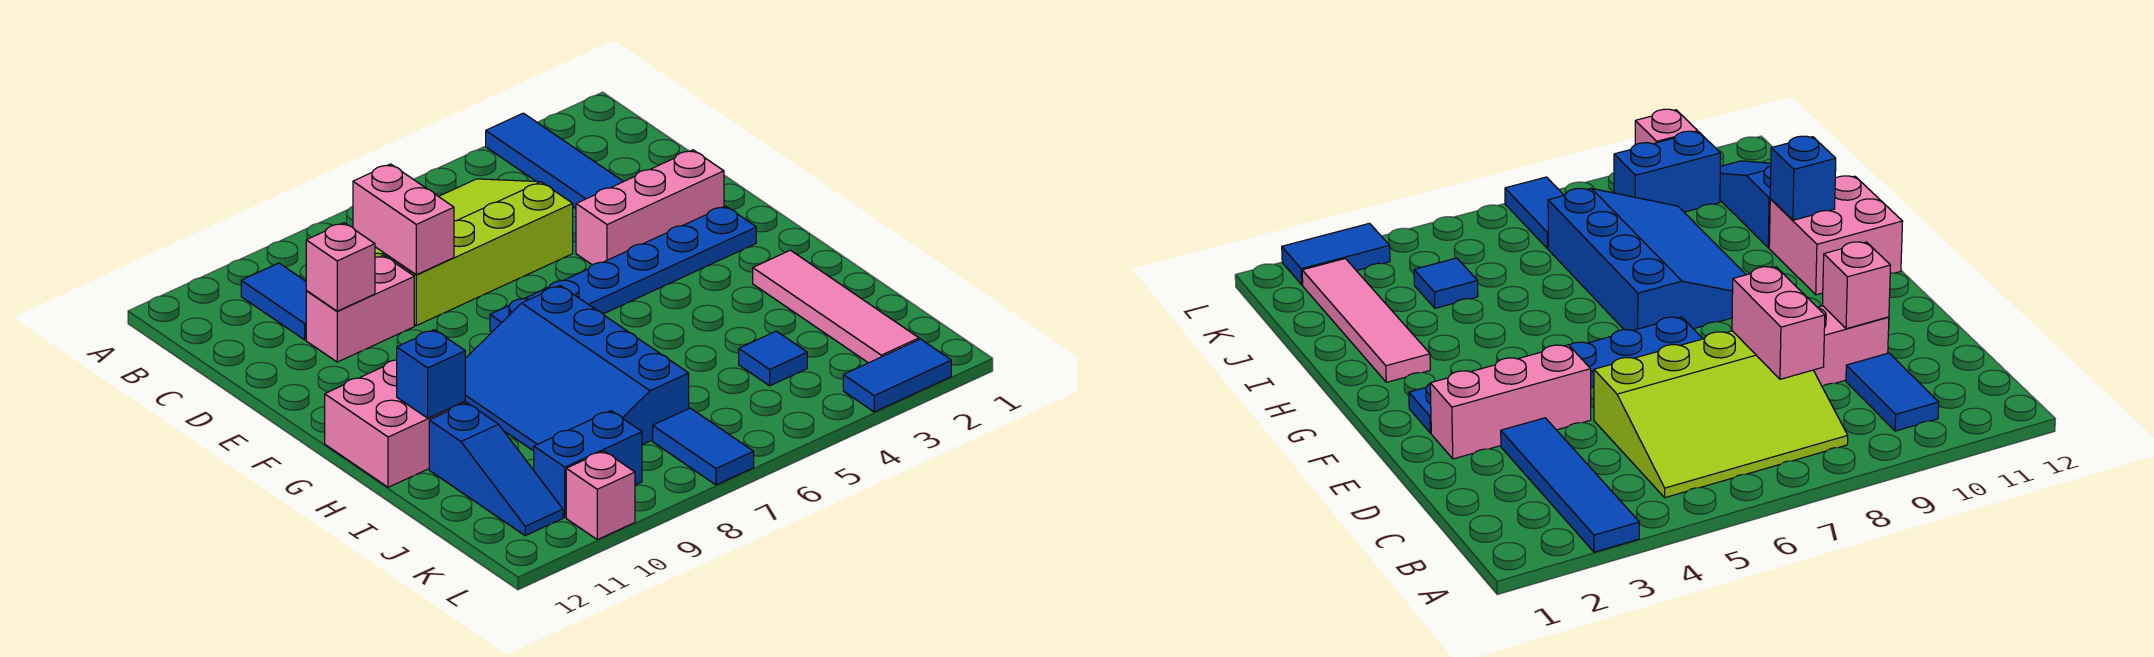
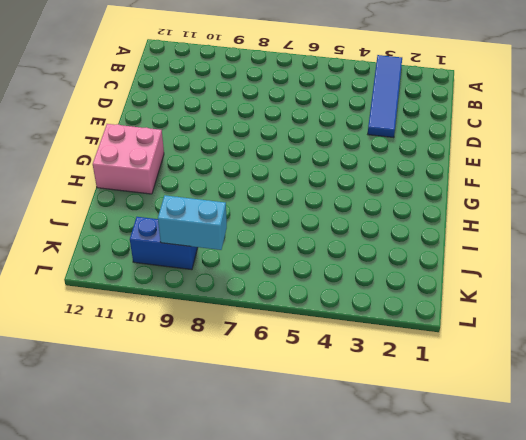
cyan 1x2 brick [158,195,227,250] -> none
none -> lime 3x4 slope [375,179,573,326]
none -> blue 1x2 tile [241,263,307,340]
none -> pink 1x2 brick [306,255,414,362]

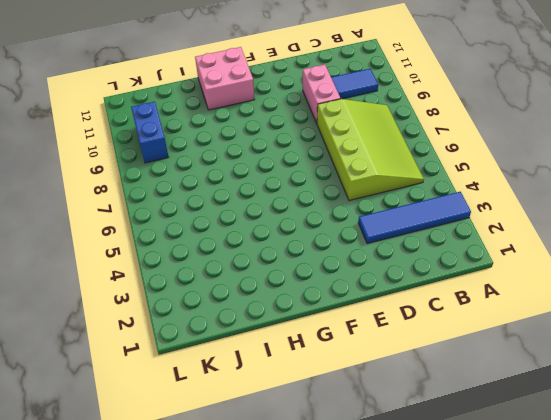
none -> pink 1x3 brick [576,150,724,265]
none -> blue 1x6 plate [490,206,756,332]
none -> blue 3x4 slope [465,286,689,451]

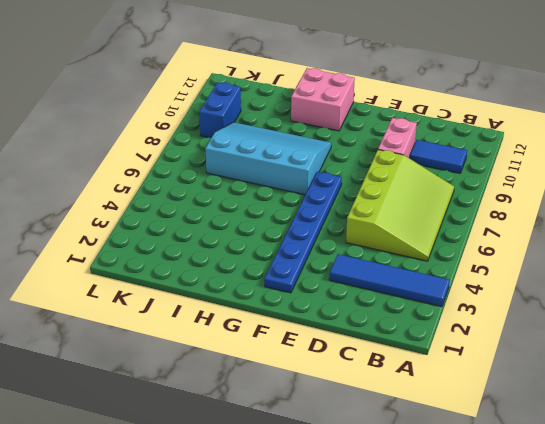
cyan 3x4 slope [205,122,331,195] -> blue 3x4 slope [465,286,689,451]
none -> pink 1x3 brick [576,150,724,265]
none -> pink 1x4 tile [753,250,919,363]
none -> blue 1x3 slope [429,403,563,536]

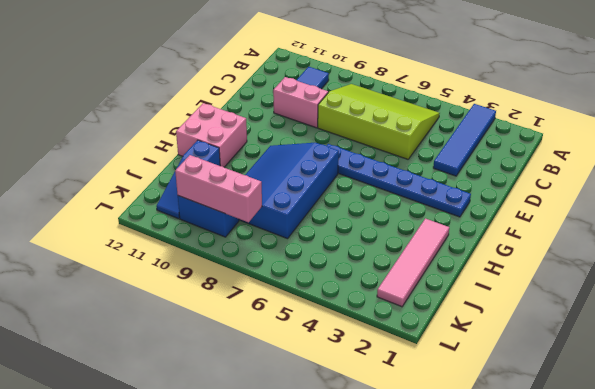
pink 1x3 brick [175,155,262,222] -> pink 1x3 brick moved to [576,150,724,265]
none -> blue 1x1 tile [739,331,807,386]
none -> blue 1x2 tile [653,408,754,485]
none -> blue 1x2 tile [843,339,951,412]

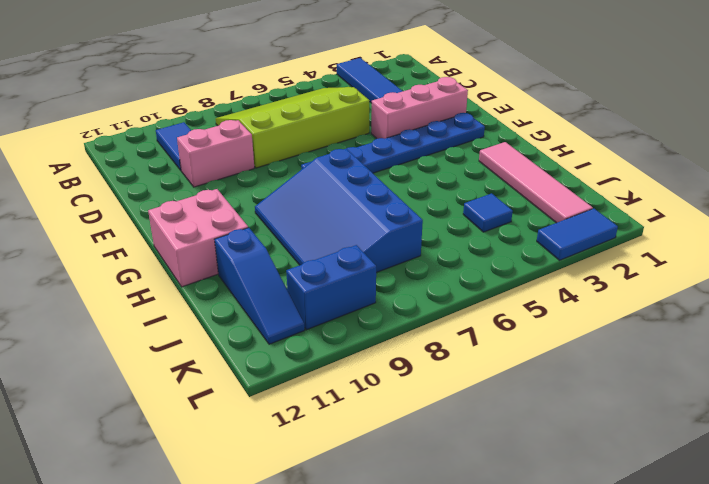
none -> blue 1x2 tile [653,408,754,485]
none -> pink 1x1 brick [566,451,635,540]
none -> pink 1x2 brick [353,164,454,275]

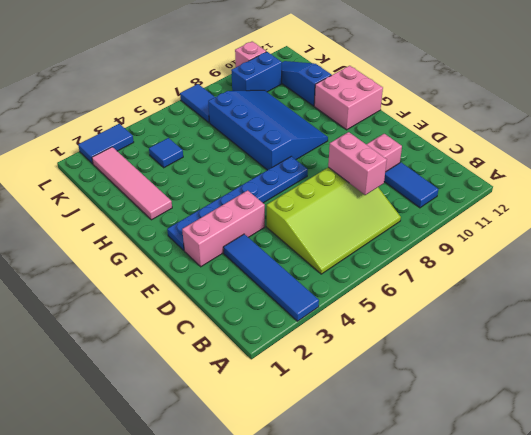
none -> pink 1x1 brick [306,223,375,311]
none -> blue 1x1 brick [397,330,465,418]

